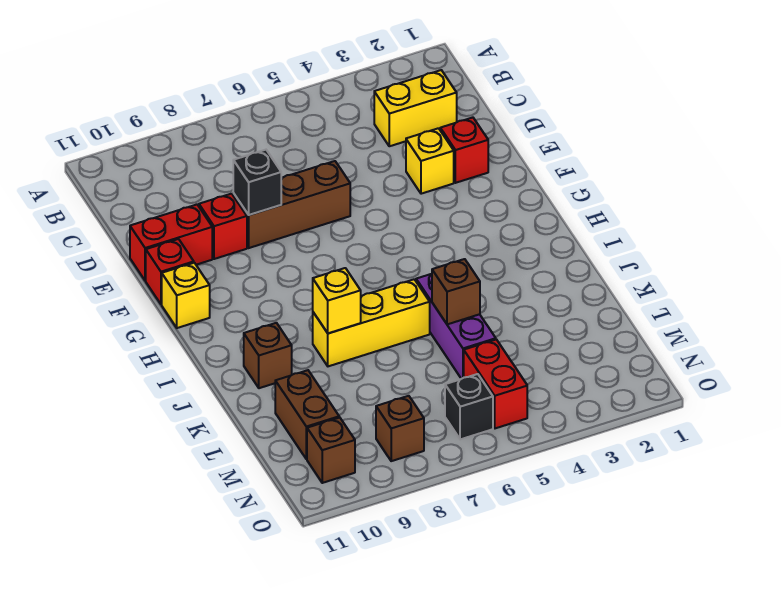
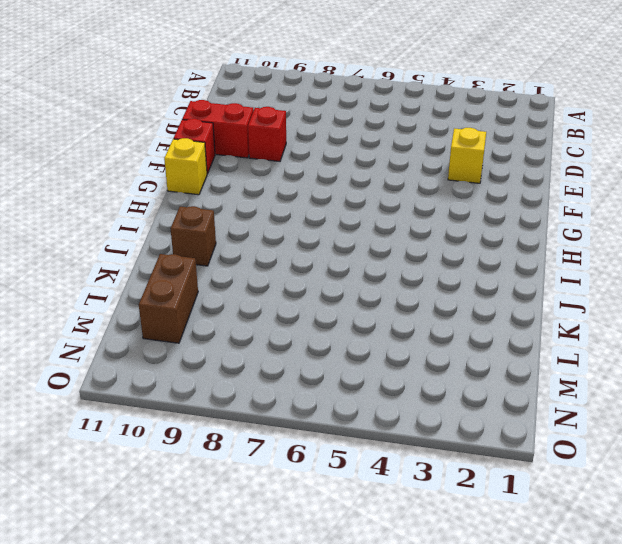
none -> yellow 1x2 brick [374,70,457,146]
none -> red 1x1 brick [440,118,488,183]
none -> brown 1x3 brick [233,161,350,248]

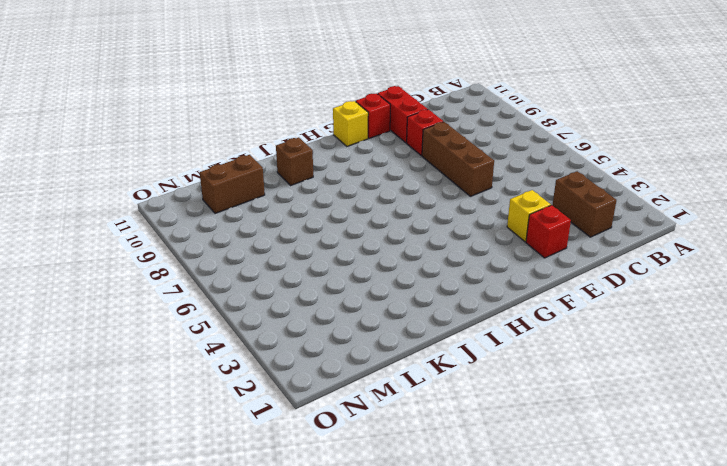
brown 1x2 brick [552,171,616,237] -> yellow 1x2 brick [374,70,457,146]
none -> purple 1x3 brick [416,274,496,379]
none -> yellow 1x3 brick [313,279,430,366]
none -> red 1x2 brick [464,339,527,428]

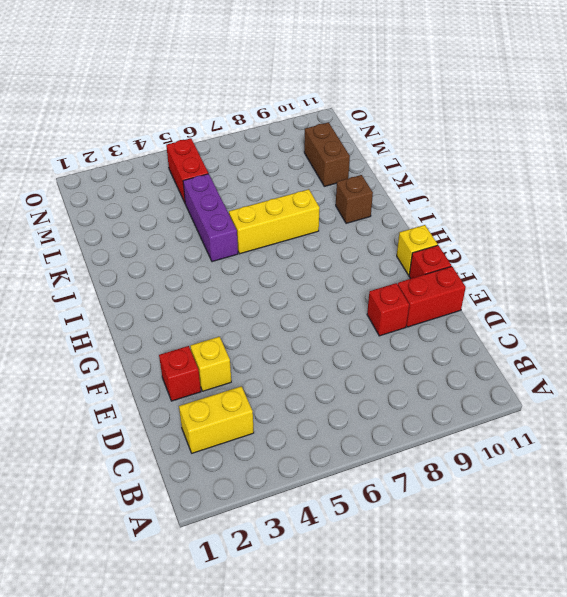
none -> brown 1x3 brick [233,161,350,248]
none -> black 1x1 brick [445,374,493,439]
none -> brown 1x1 brick [376,396,424,461]

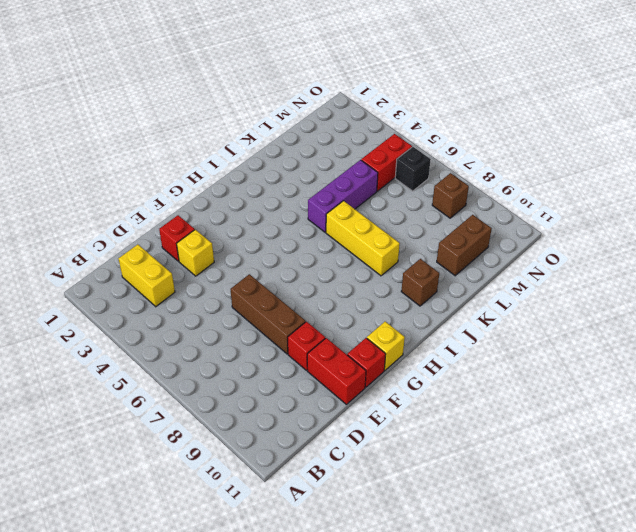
none -> brown 1x1 brick [307,417,355,483]
none -> black 1x1 brick [233,150,281,215]
none -> yellow 1x1 brick [313,268,361,333]

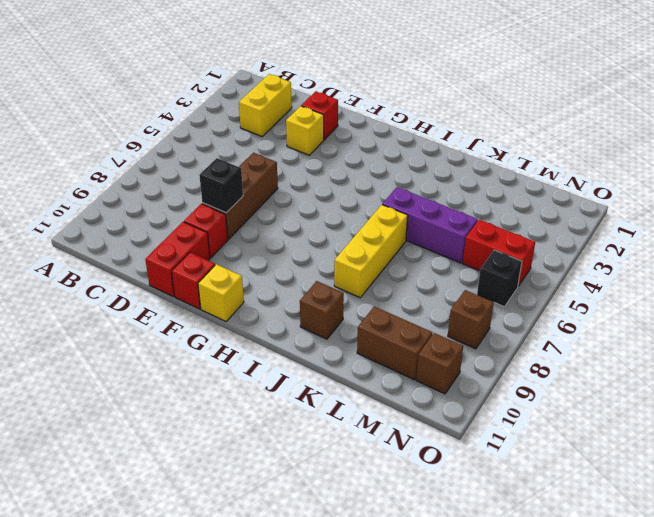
none -> yellow 1x1 brick [313,268,361,333]
none -> brown 1x1 brick [432,259,480,324]

